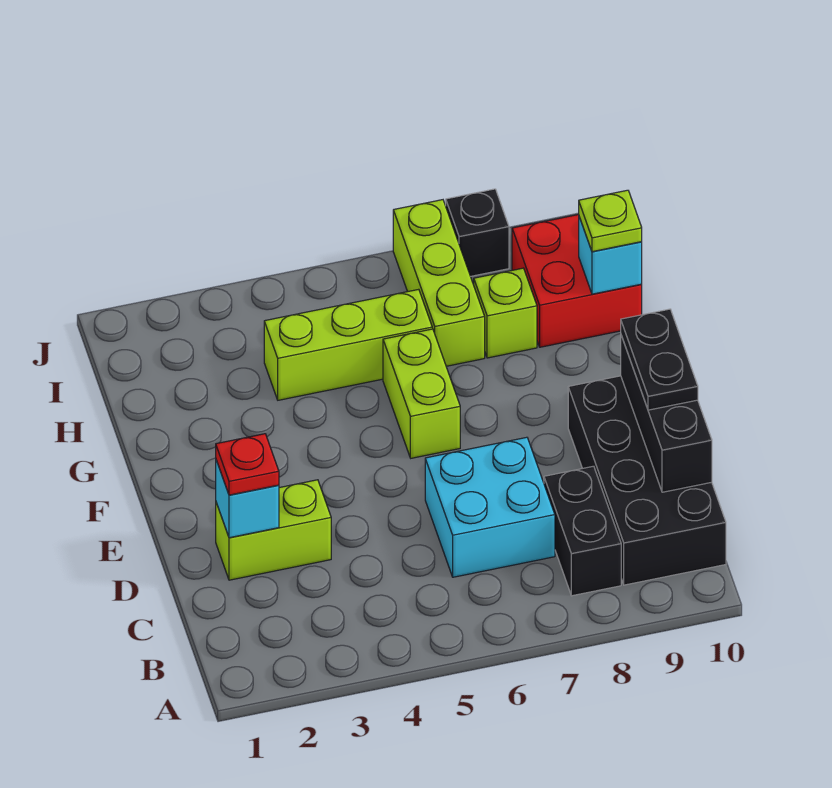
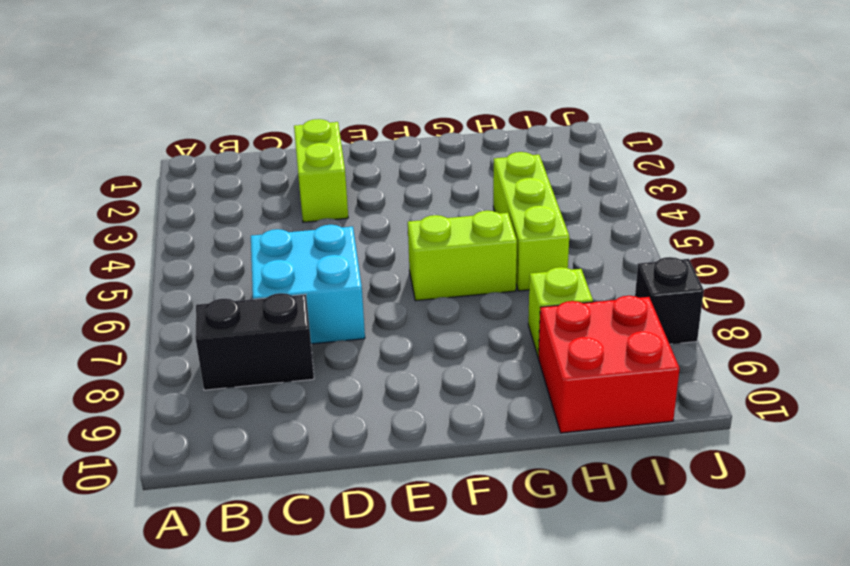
none -> black 2x4 brick [568,376,726,585]
none -> lime 1x3 brick [393,200,485,366]
none -> black 1x3 brick [621,336,712,492]

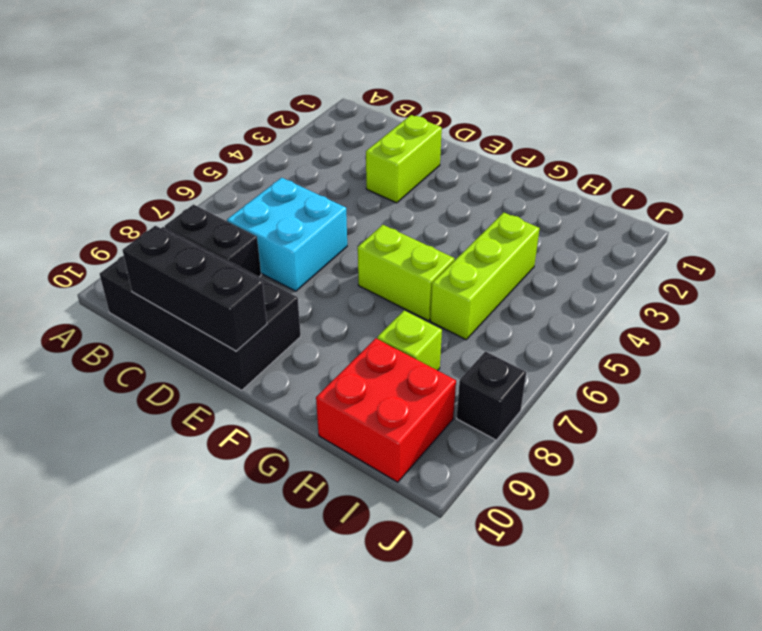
none -> lime 1x3 brick [393,200,485,366]
none -> cyan 1x1 brick [216,460,279,538]
none -> cyan 1x1 brick [579,217,642,294]

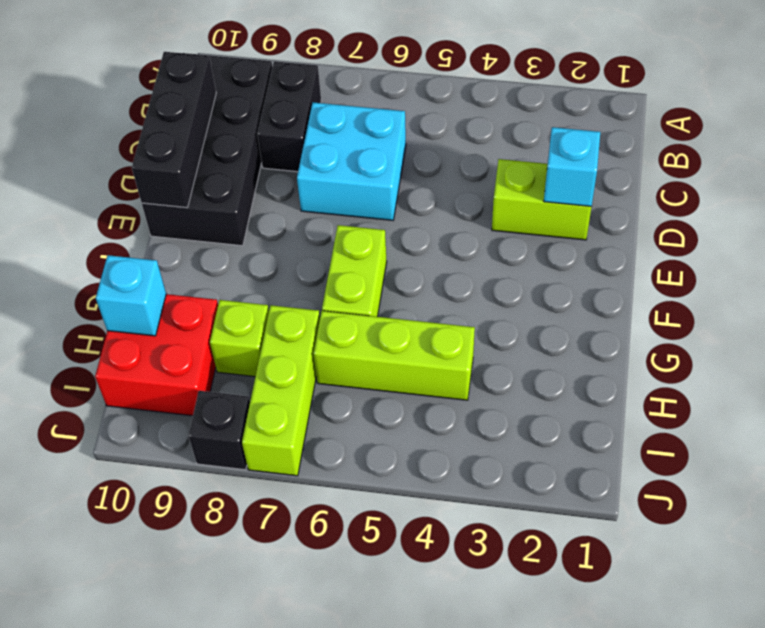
none -> red 1x1 plate [216,434,279,495]
none -> black 1x2 plate [621,309,698,410]
none -> lime 1x1 plate [579,190,642,252]

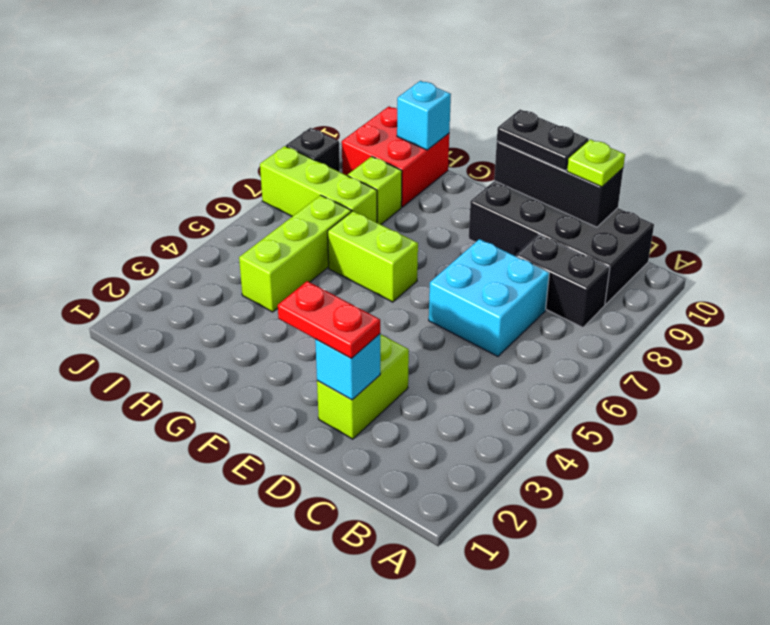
lime 1x1 plate [567,139,625,187] -> lime 1x1 plate moved to [579,190,642,252]
red 1x2 plate [278,281,380,358] -> red 1x1 plate [216,434,279,495]

